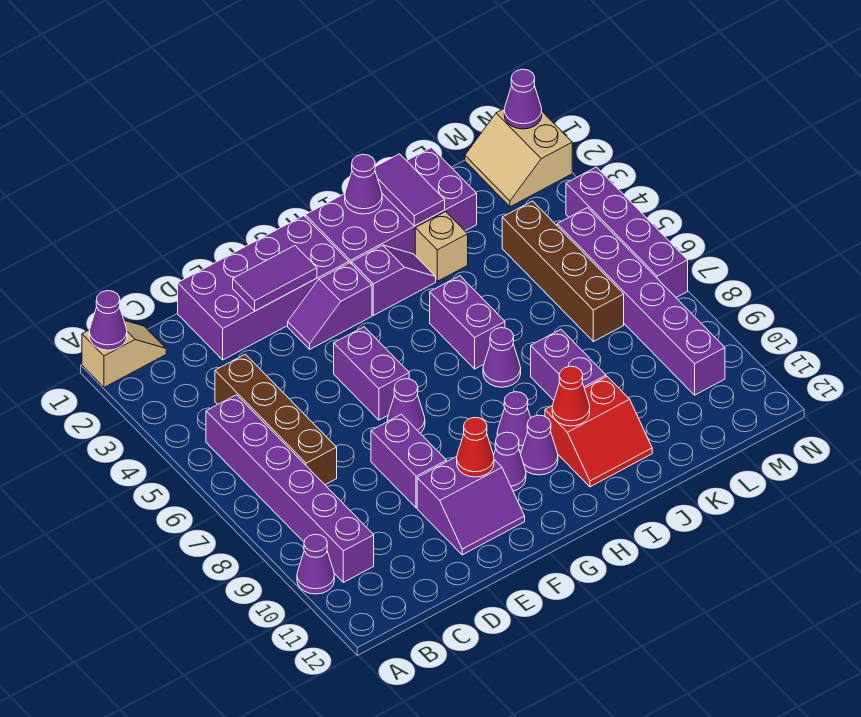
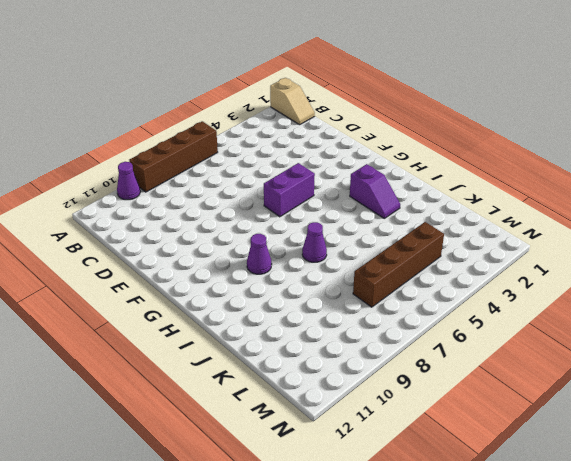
brown 1x4 brick [129,121,218,192] -> brown 1x4 brick moved to [215,354,337,485]
none -> purple 1x6 brick [206,395,374,582]
none -> purple 2x4 brick [178,216,349,360]
none -> purple 1x2 brick [371,414,447,508]
none -> purple 2x2 slope [417,457,525,555]

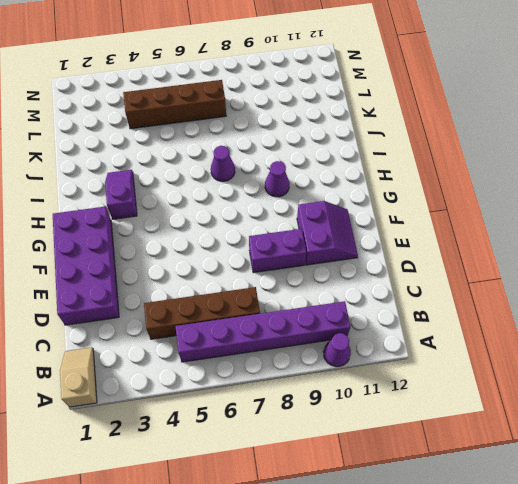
none -> purple 1x2 slope [288,263,372,349]
none -> purple 1x2 brick [334,327,409,420]
none -> purple 1x1 cone [387,379,425,433]
none -> purple 1x1 cone [494,432,526,491]

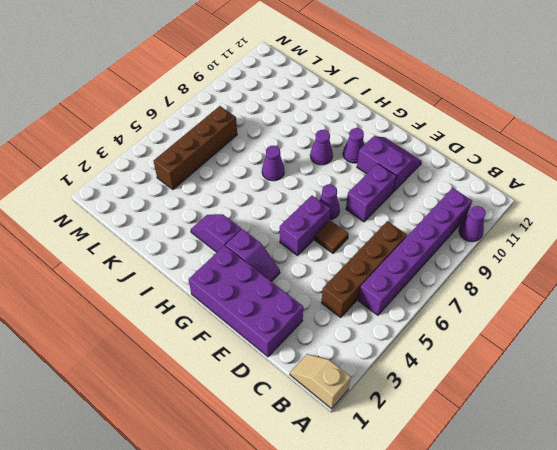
brown 1x1 tile [315,220,349,253] -> none
none -> purple 2x4 brick [305,147,477,264]
none -> purple 1x1 cone [521,415,558,475]
none -> purple 1x2 brick [430,276,505,369]
none -> red 2x2 slope [545,377,652,487]

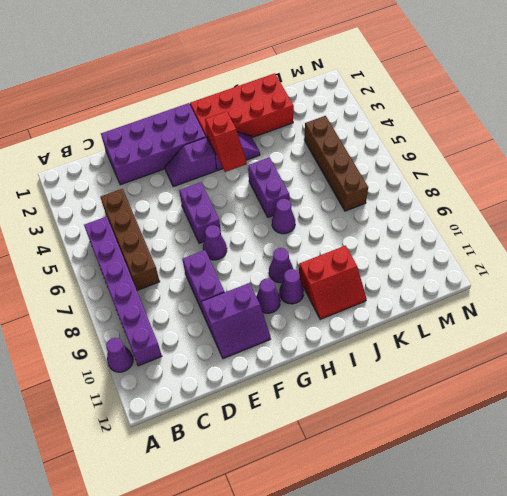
red 2x4 brick [190,73,294,138] -> purple 2x4 brick [305,147,477,264]
red 1x2 slope [205,111,247,172] -> none
none -> tan 1x2 slope [82,320,166,387]
none -> tan 1x1 brick [415,212,468,281]
none -> purple 1x2 brick [531,329,606,400]
none -> tan 2x2 slope [465,108,572,207]

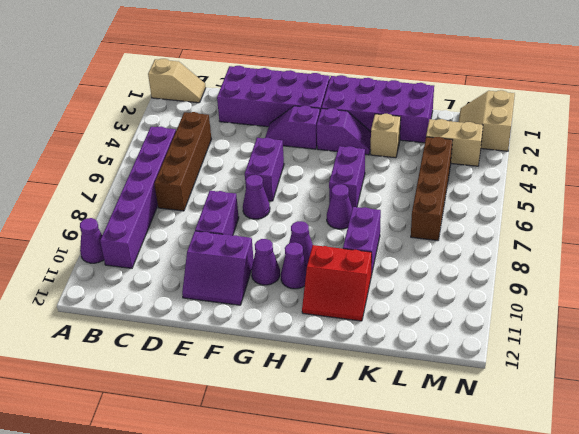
tan 1x2 brick [426,119,483,166] -> none
none -> purple 1x6 brick [557,208,725,395]
none -> purple 1x4 brick [566,167,688,297]
none -> purple 1x1 cone [89,291,127,350]
none -> purple 1x2 tile [233,246,317,311]

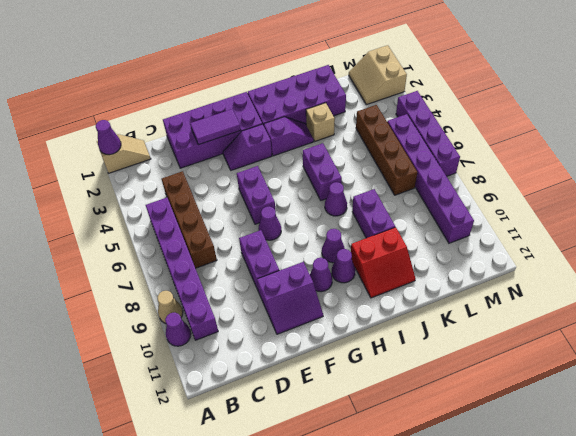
tan 1x1 cone [157,291,183,323] -> none
none -> red 1x1 cone [457,417,494,477]
none -> purple 1x1 cone [345,154,382,214]
none -> red 1x1 cone [552,366,590,426]
none -> purple 1x2 tile [375,154,445,226]

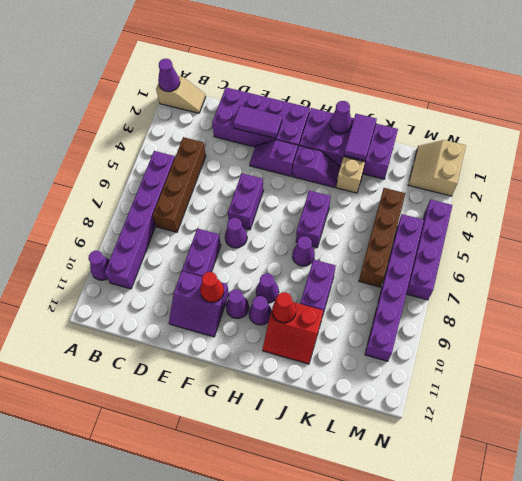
none -> purple 1x1 cone [504,69,542,129]

